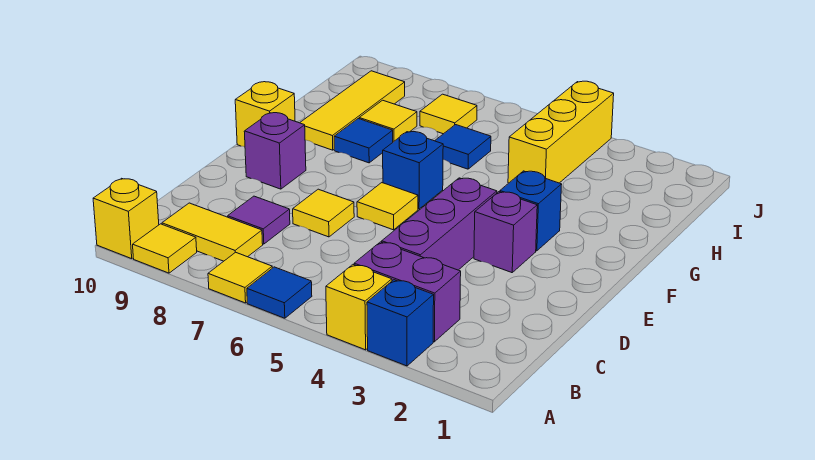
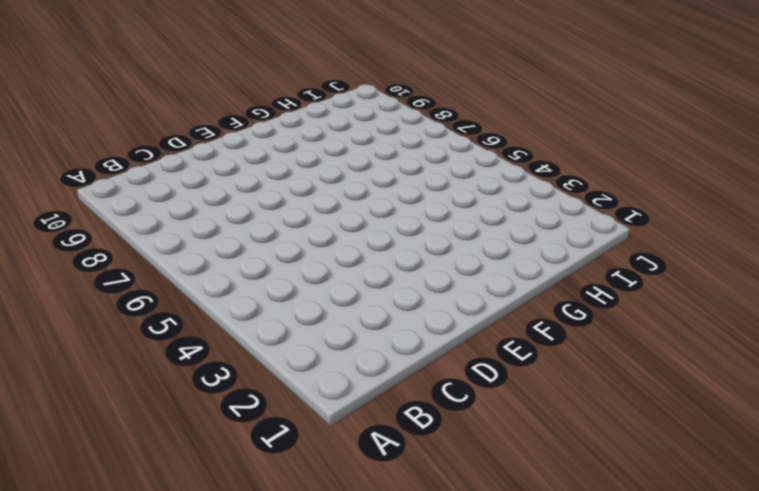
none -> blue 1x1 brick [367,280,434,366]
none -> yellow 1x1 brick [326,265,392,350]
none -> blue 1x1 tile [247,267,312,318]

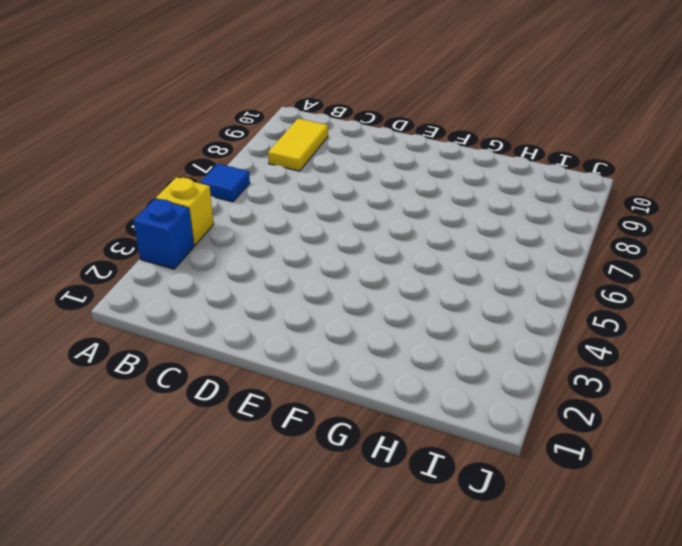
none -> yellow 1x1 tile [208,252,272,303]
none -> yellow 1x1 tile [133,224,197,273]
none -> yellow 1x1 brick [93,178,159,259]

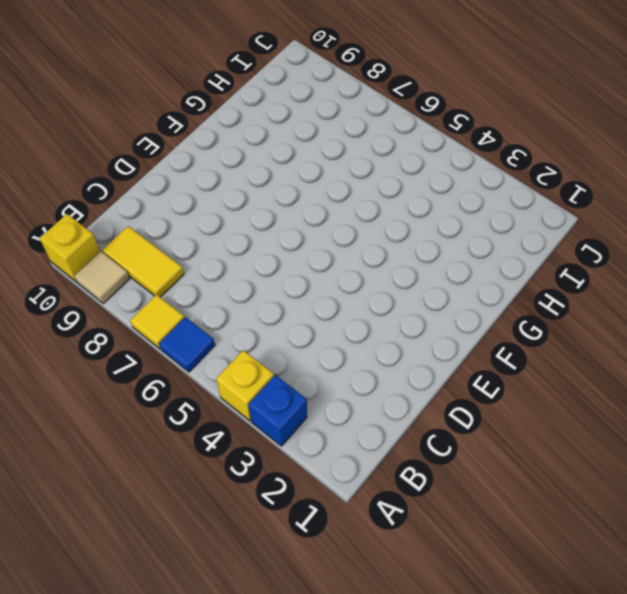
tan 1x1 tile [75,251,130,303] -> yellow 1x1 tile [133,224,197,273]
none -> purple 1x2 brick [354,242,461,342]
none -> purple 1x3 brick [382,178,497,270]
none -> purple 1x1 tile [228,196,290,244]

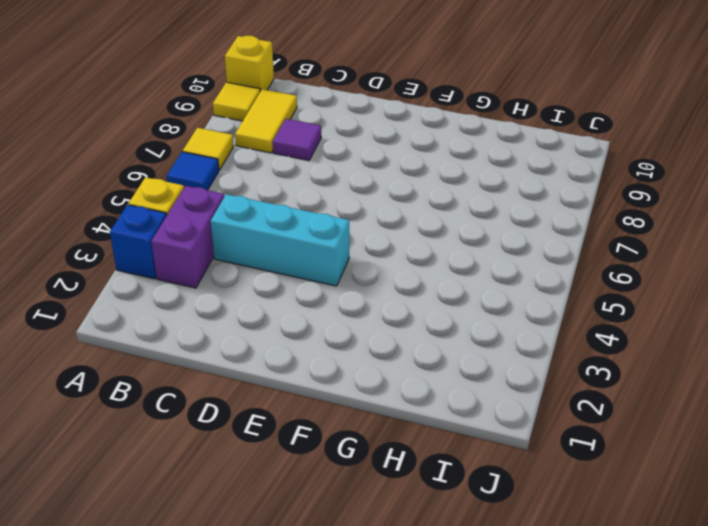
cyan 1x3 brick [211,194,349,286] -> purple 1x3 brick [382,178,497,270]
none -> yellow 1x1 tile [293,189,354,237]
none -> purple 1x1 brick [474,192,537,273]
none -> yellow 1x1 tile [357,183,418,230]

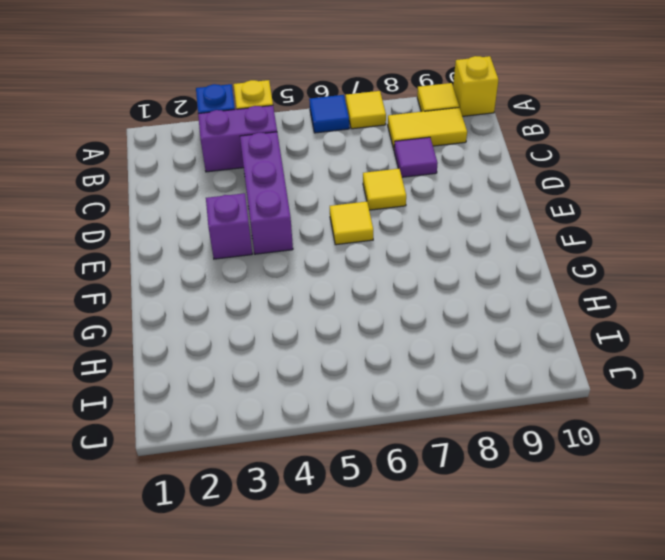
none -> purple 1x1 brick [244,113,306,189]
none -> blue 1x1 brick [500,171,562,251]
none -> blue 1x1 brick [383,132,443,209]

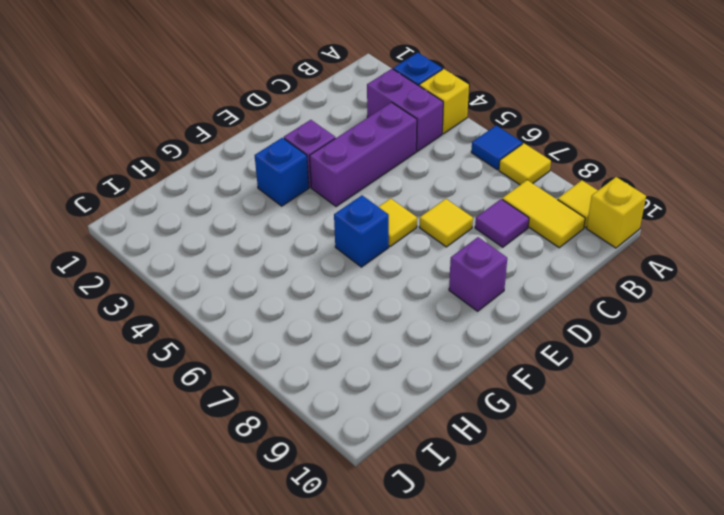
none -> yellow 1x1 brick [235,82,295,147]
none -> blue 1x1 tile [334,119,393,163]
none -> yellow 1x3 tile [300,71,405,150]

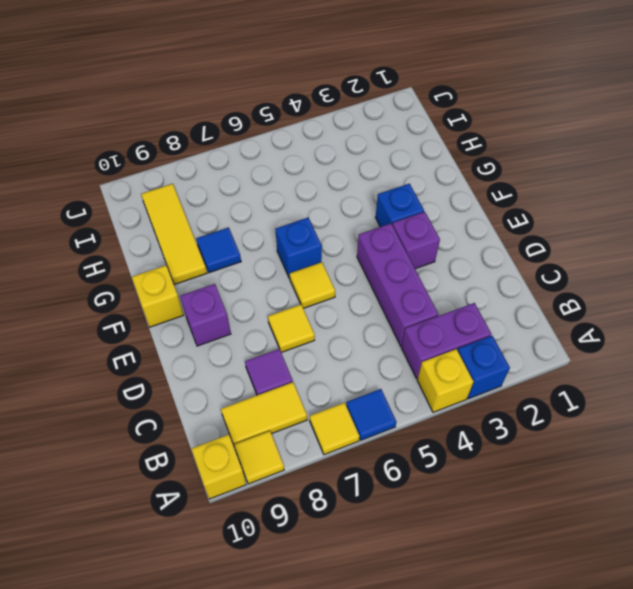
none -> yellow 1x3 brick [508,81,614,183]
none -> blue 1x1 tile [435,125,491,169]
none -> yellow 1x1 tile [359,100,417,142]

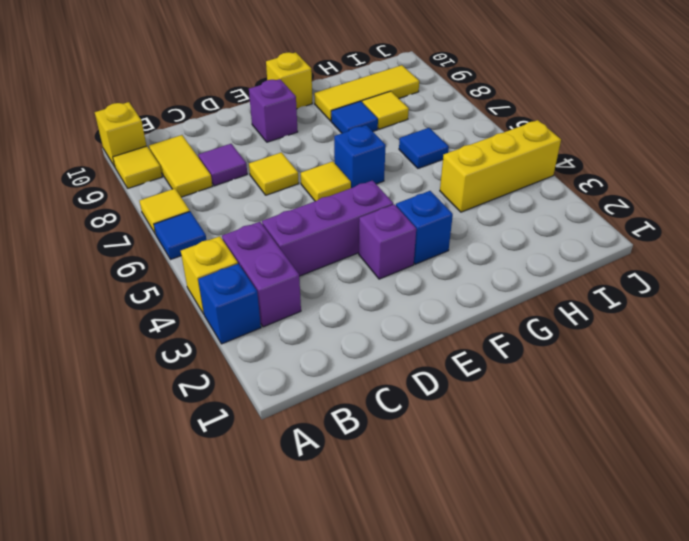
none -> yellow 1x1 tile [420,94,477,134]

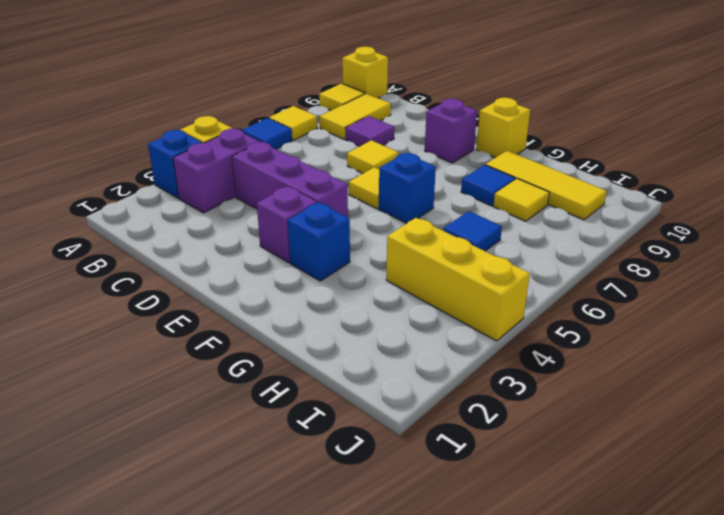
none -> yellow 1x1 tile [420,94,477,134]

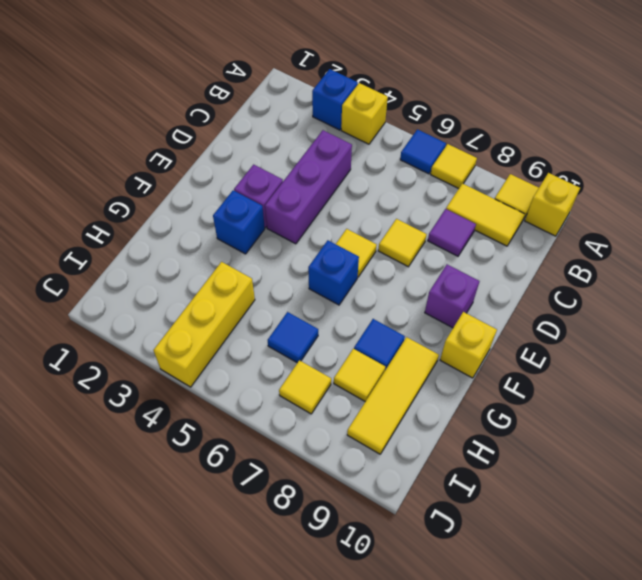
none -> purple 1x2 brick [354,242,461,342]

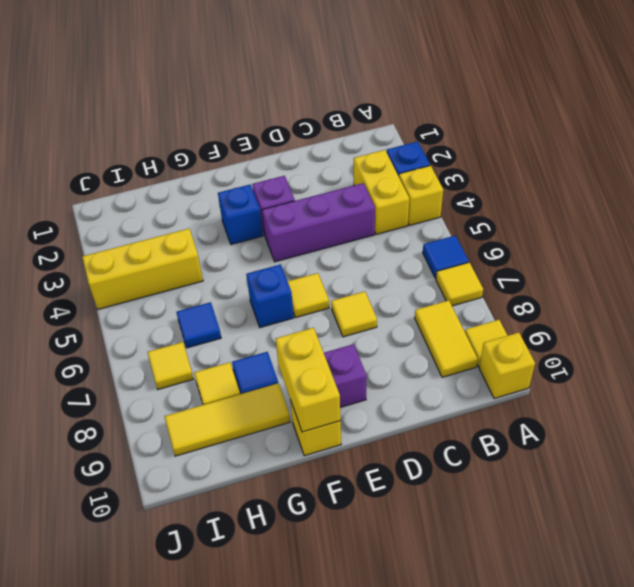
yellow 1x2 brick [353,150,409,234] -> purple 1x2 brick [354,242,461,342]
yellow 1x2 brick [276,328,341,432] -> none
none -> purple 1x1 tile [228,196,290,244]

